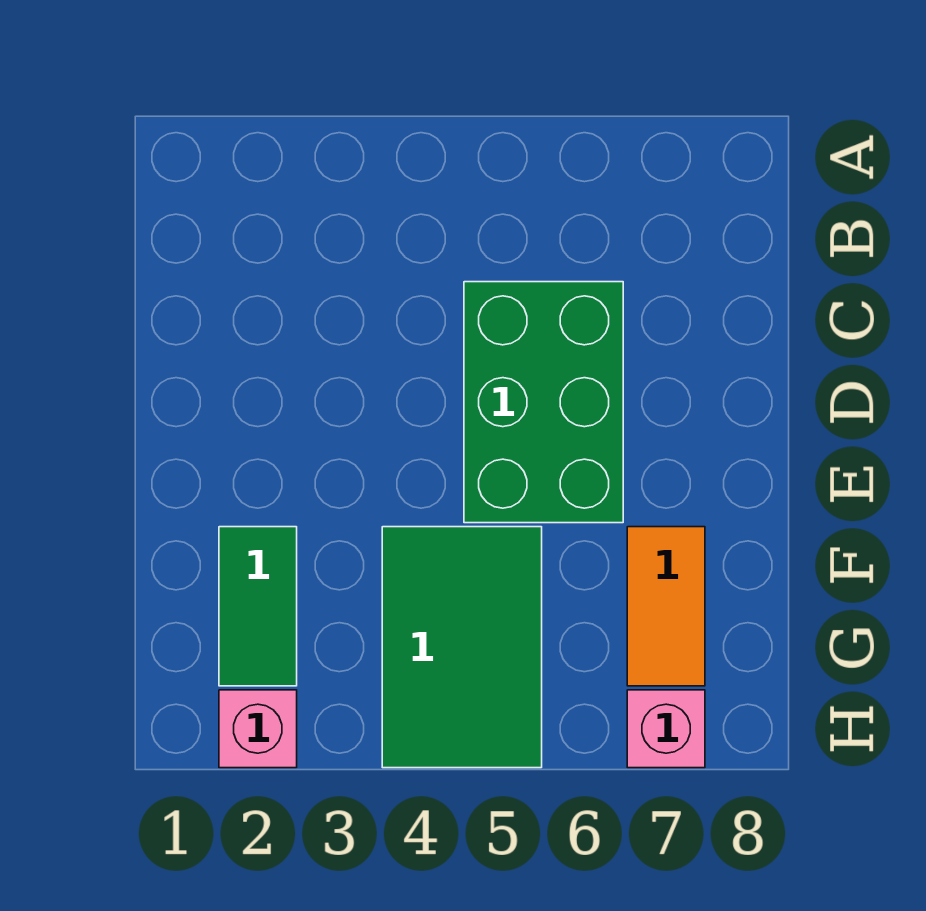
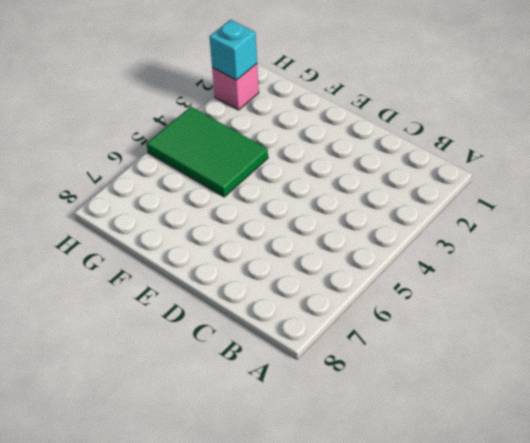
cyan 1x1 brick [209,20,257,80] -> none
none -> green 2x3 brick [464,282,623,523]
none -> green 1x2 tile [219,527,297,686]

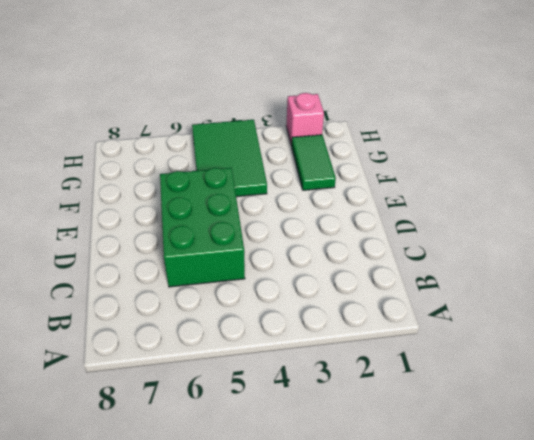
none -> orange 1x2 tile [627,527,705,686]
none -> pink 1x1 brick [627,690,705,768]

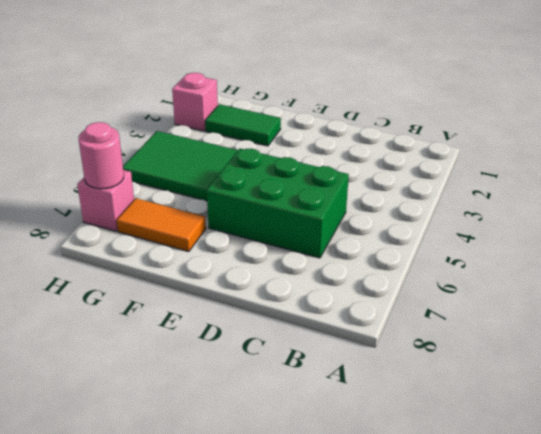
pink 1x1 round brick [79,122,124,189] -> none

